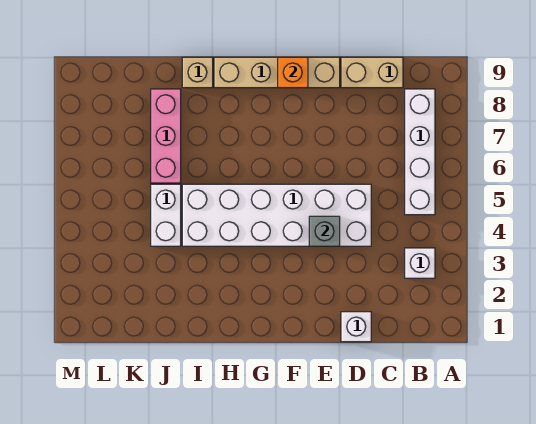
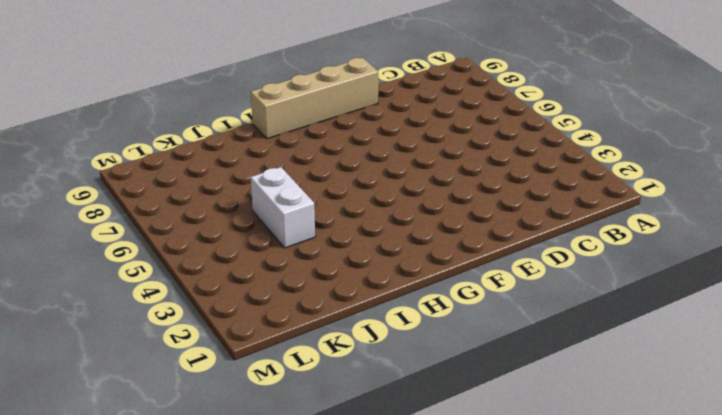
none -> white 1x1 brick [405,248,435,278]
none -> white 1x4 brick [405,89,435,215]

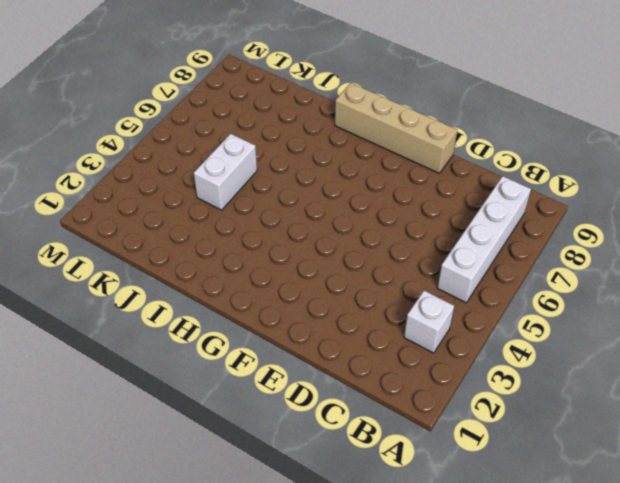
none -> tan 1x2 brick [341,57,403,88]
none -> white 1x1 brick [341,312,371,342]

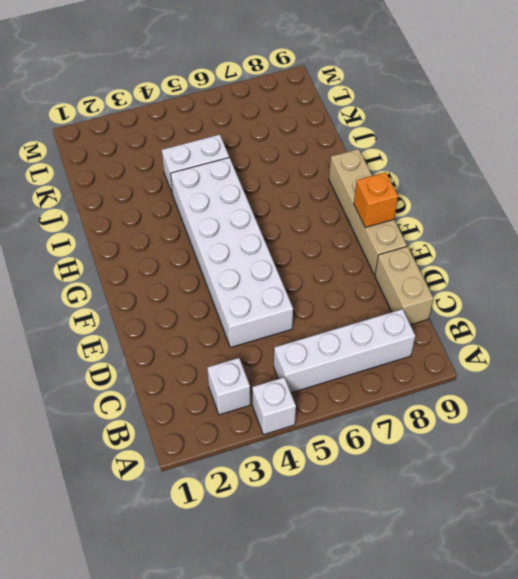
white 1x1 brick [252,377,296,435] -> white 1x1 brick moved to [341,312,371,342]
none -> tan 1x1 brick [182,57,213,88]
none -> pink 1x3 brick [151,89,181,183]

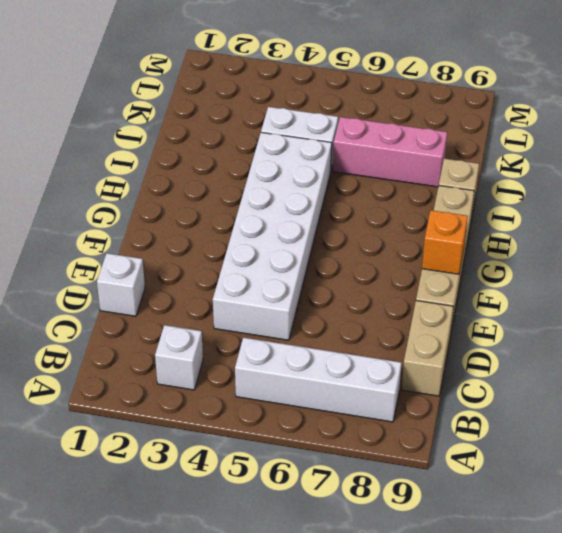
none -> grey 1x1 brick [309,216,340,246]

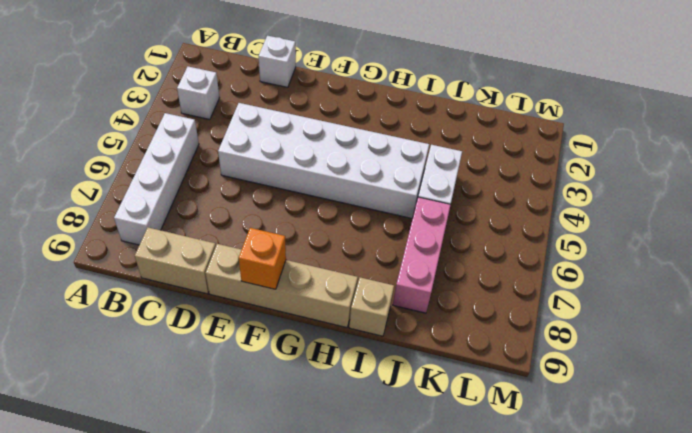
none -> grey 1x1 brick [309,216,340,246]

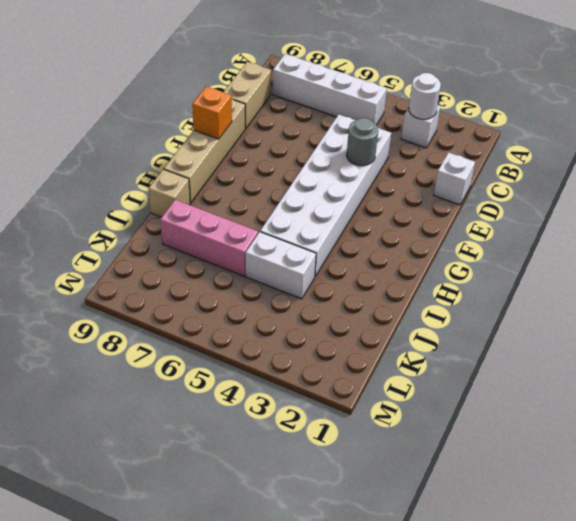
white 1x1 round brick [409,73,441,119] -> none
grey 1x1 round brick [347,118,378,166] -> grey 1x1 brick [309,216,340,246]

